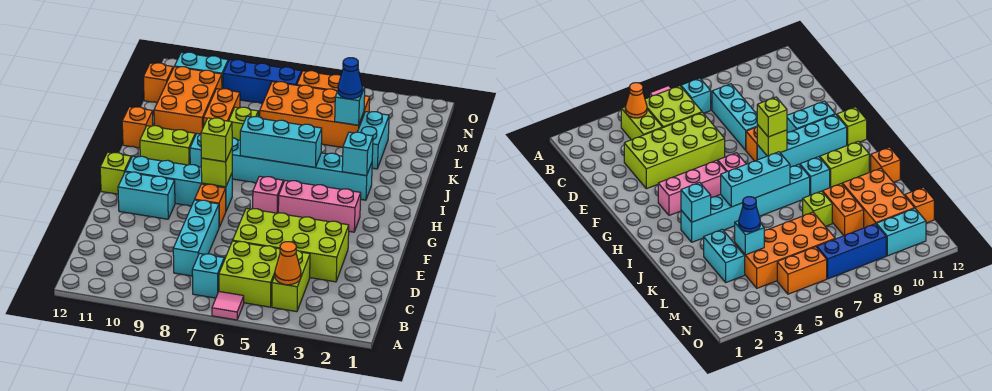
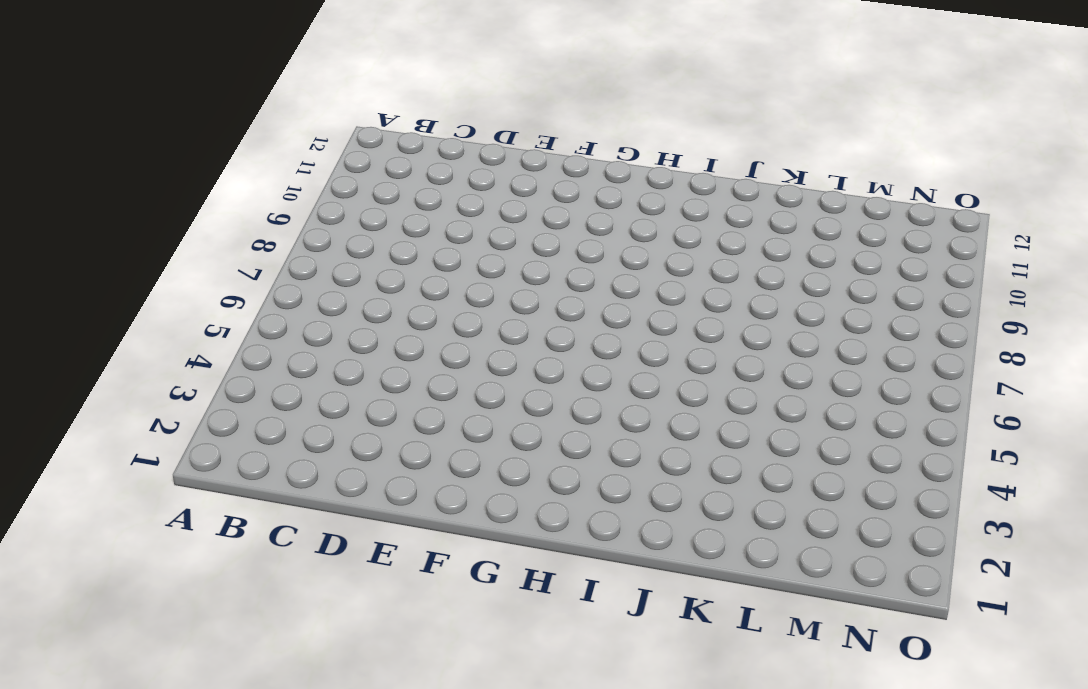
none -> pink 1x1 tile [212,292,244,320]
none -> lime 1x2 brick [272,250,310,312]
none -> lime 2x2 brick [219,241,280,307]
none -> cyan 1x1 brick [192,254,224,298]

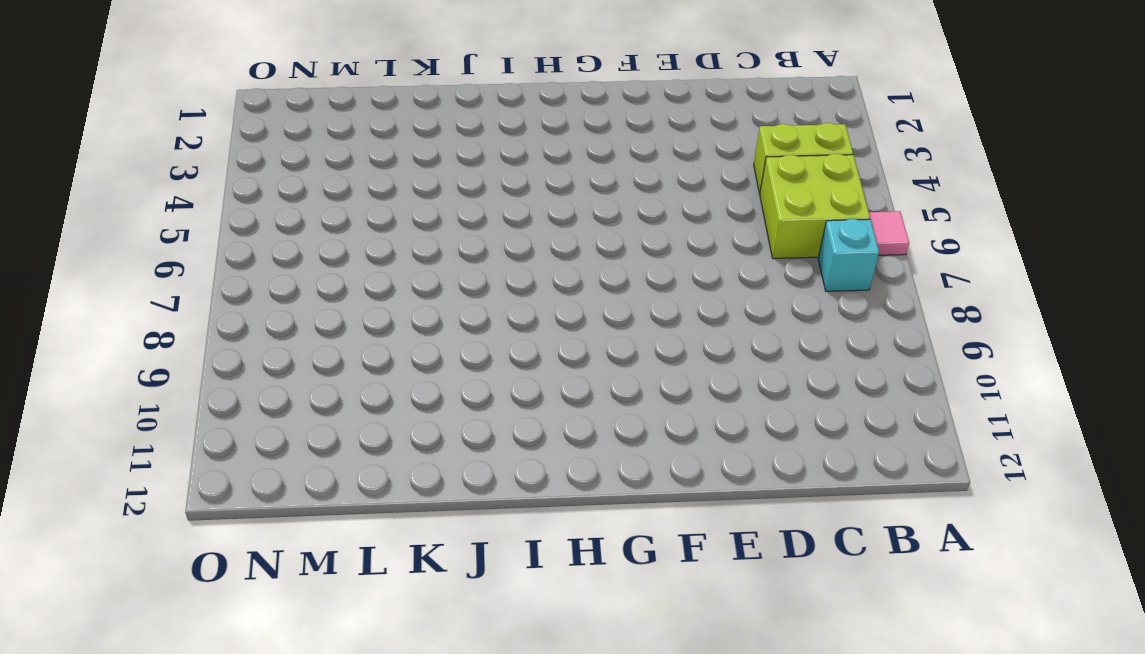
none -> cyan 1x3 brick [173,200,219,276]
none -> lime 2x4 brick [233,208,349,282]
none -> orange 1x1 brick [195,184,226,227]
none -> cyan 1x2 brick [118,172,175,219]

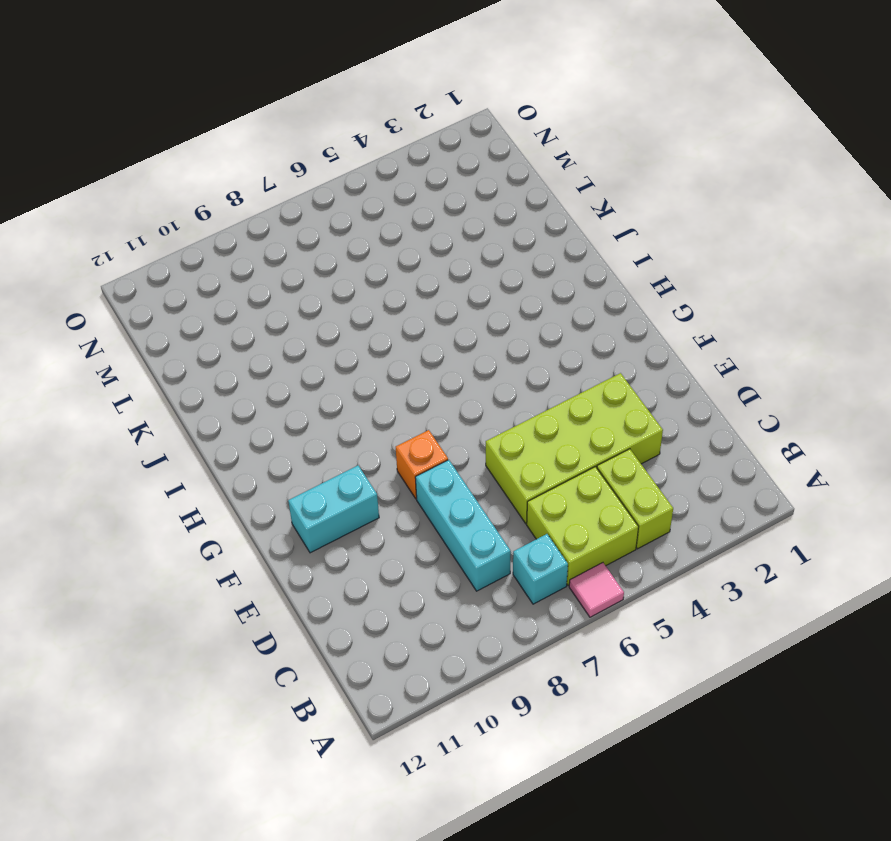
none -> pink 1x3 brick [278,181,361,232]
none -> pink 1x1 brick [253,176,283,213]
none -> cyan 1x4 brick [125,156,232,211]
none -> lime 1x1 brick [100,152,131,194]

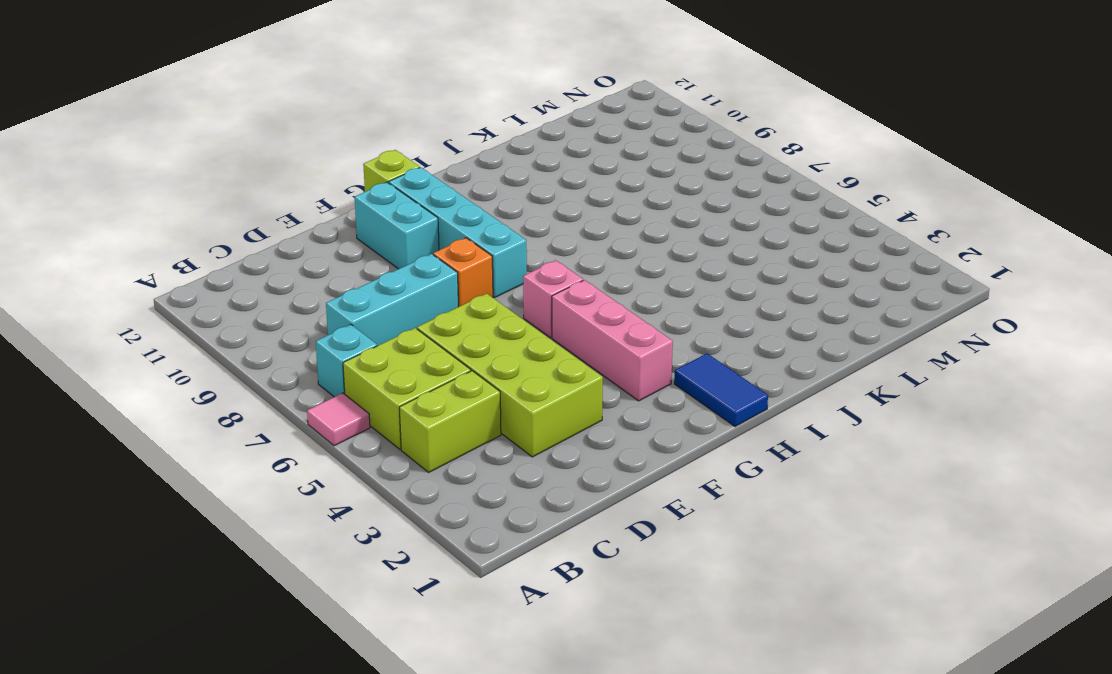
blue 1x2 tile [674,354,768,427] -> none
none -> cyan 1x6 brick [232,138,372,200]
none -> cyan 1x1 brick [190,134,201,167]
none -> lime 1x2 brick [140,126,195,165]
none -> orange 1x1 brick [122,107,153,148]

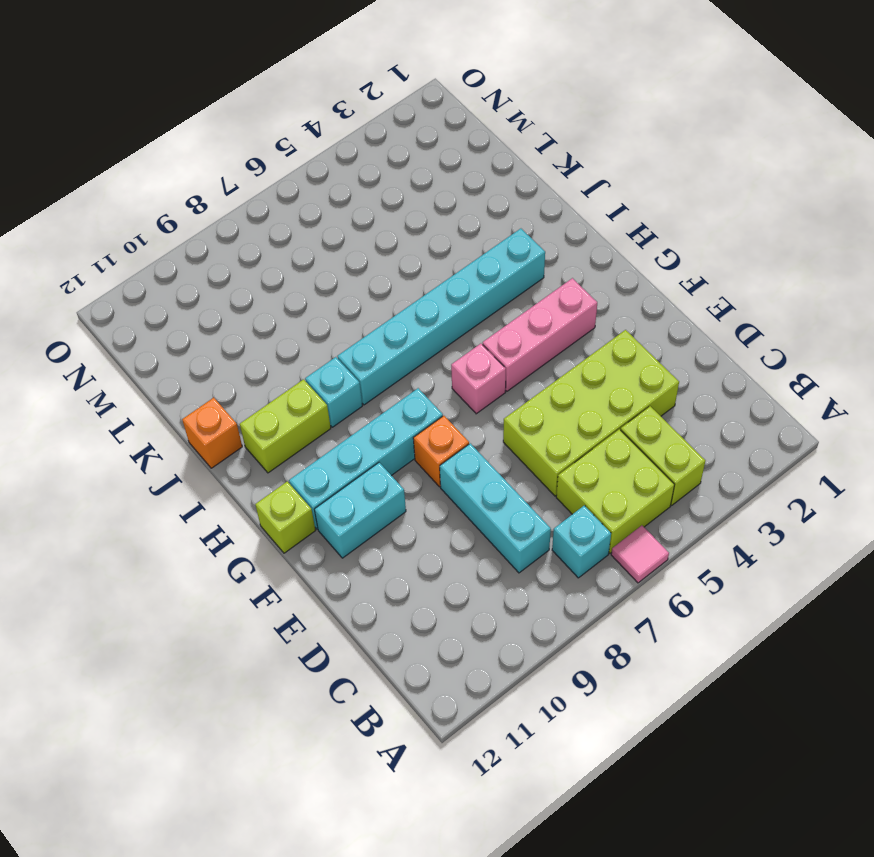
none -> cyan 1x2 brick [358,112,389,169]
none -> lime 1x1 brick [229,107,258,140]
none -> orange 1x2 brick [204,89,240,125]
none -> orange 2x3 brick [154,67,222,135]

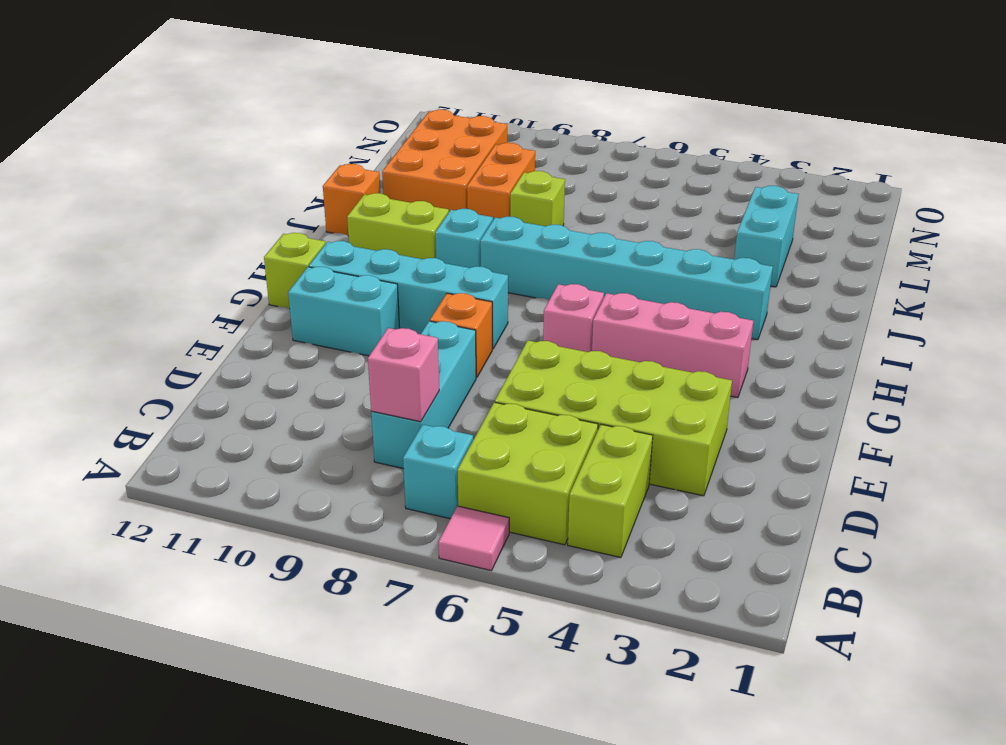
pink 1x1 brick [368,328,439,422] -> none
none -> orange 2x4 brick [260,82,370,147]
none -> orange 1x1 brick [143,63,173,103]
none -> orange 1x2 brick [297,71,341,91]
none -> blue 1x3 brick [223,60,301,104]

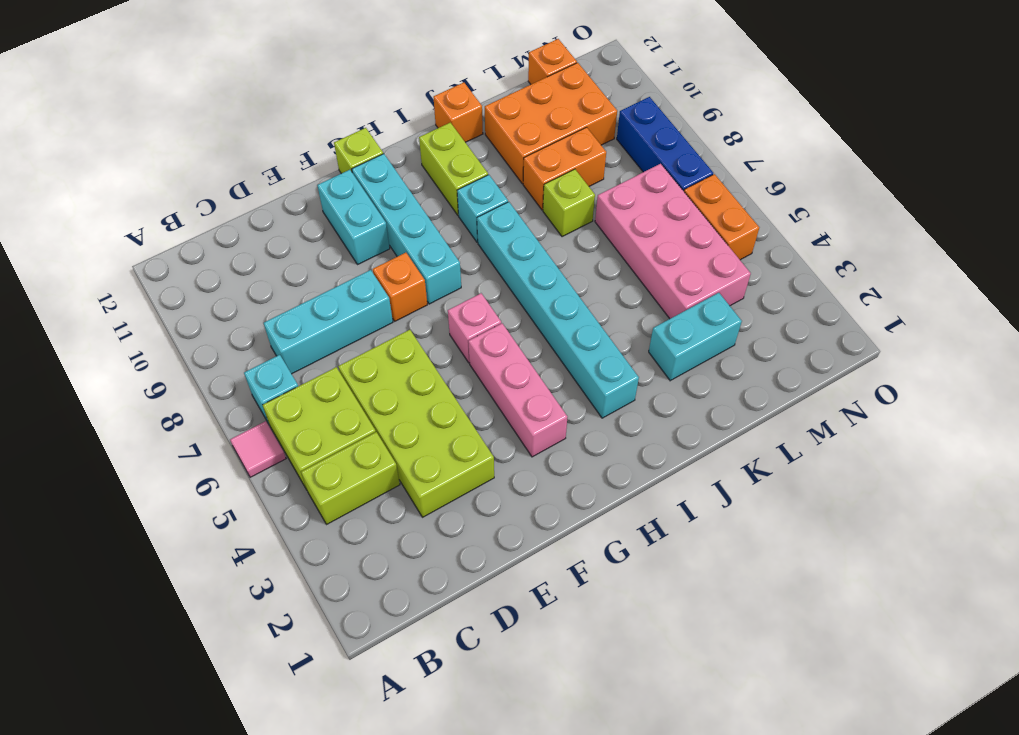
pink 2x4 brick [595,164,751,319] -> orange 2x4 brick [260,82,370,147]
none -> cyan 1x2 brick [175,52,228,89]
none -> orange 1x1 cone [275,242,301,285]
none -> lime 1x1 brick [201,149,232,187]
none -> cyan 1x1 brick [342,132,373,176]

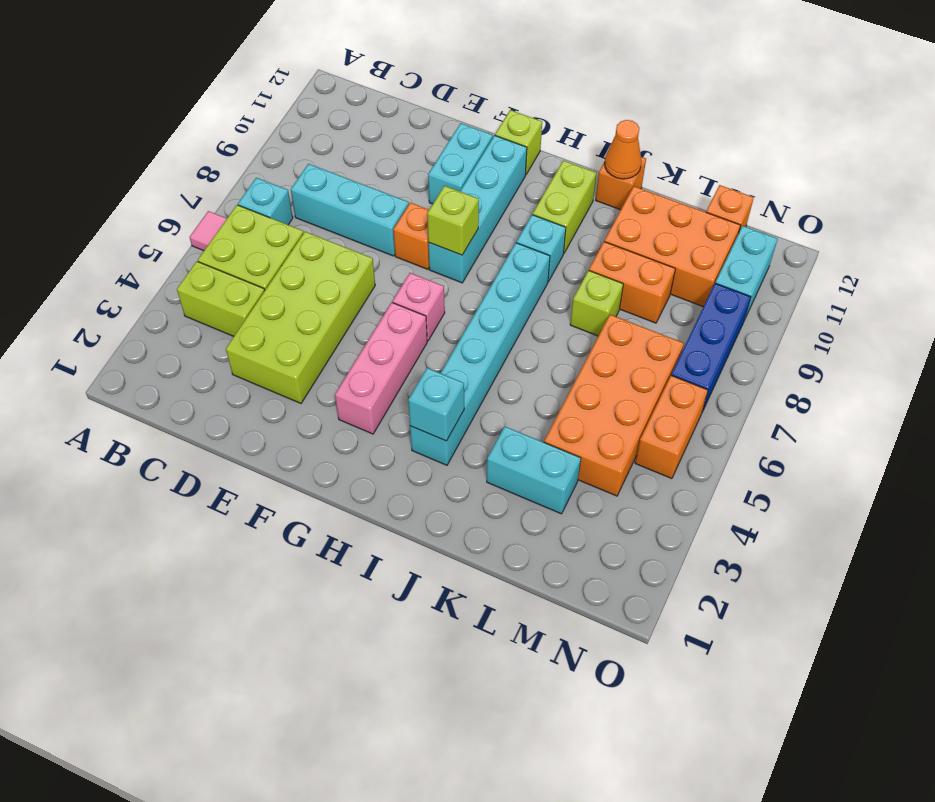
orange 1x1 cone [605,120,642,179] -> orange 1x1 cone moved to [275,242,301,285]
none -> cyan 1x3 brick [240,116,322,168]
none -> cyan 1x1 brick [335,86,365,125]
none -> lime 1x1 brick [201,118,232,162]
none -> blue 1x1 cone [337,58,362,99]

